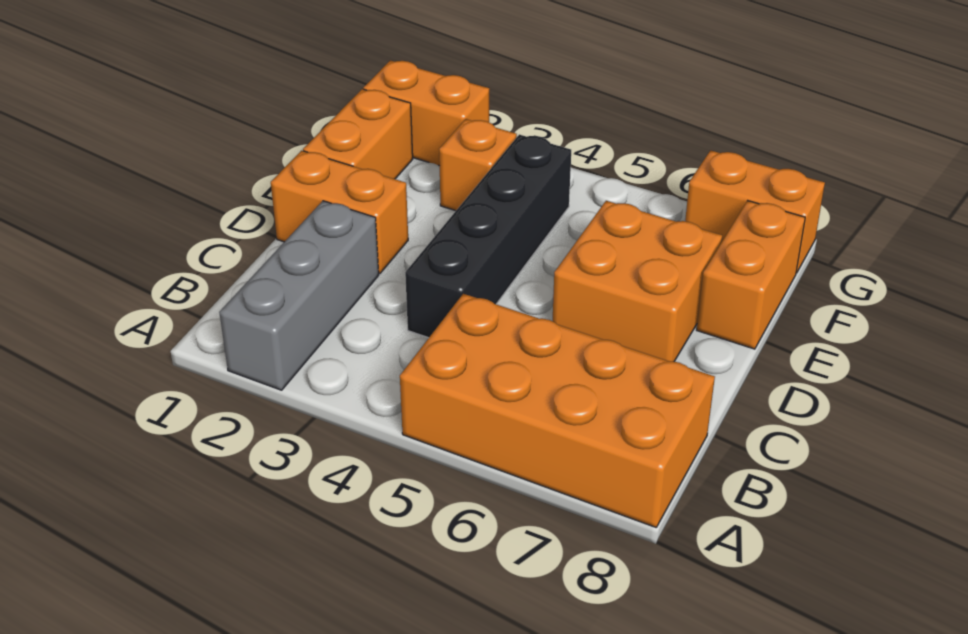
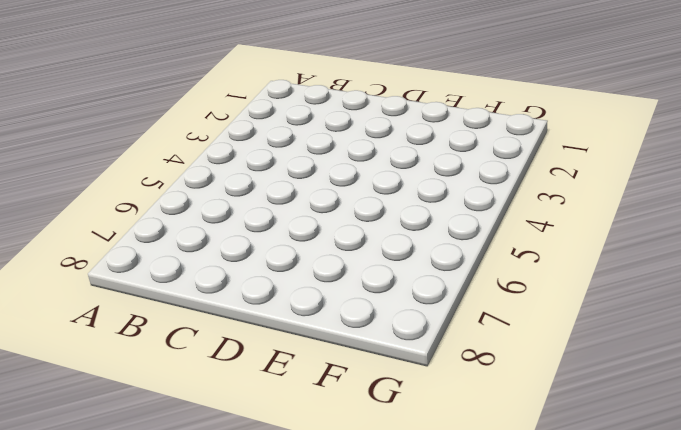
none -> grey 1x3 brick [219,201,379,390]
none -> orange 2x4 brick [400,294,715,527]

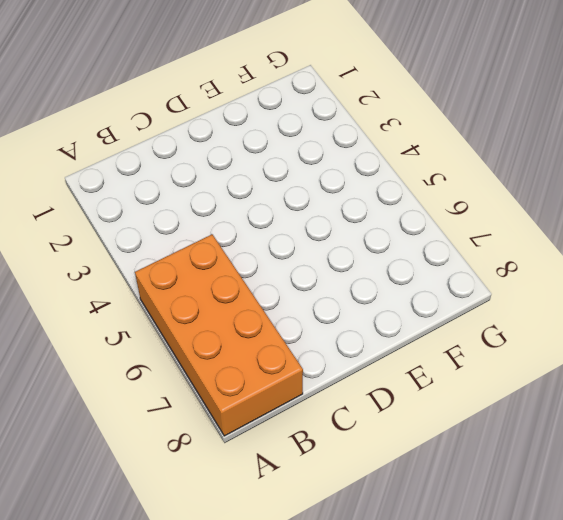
none -> grey 1x3 brick [219,201,379,390]
none -> black 1x4 brick [405,134,571,338]

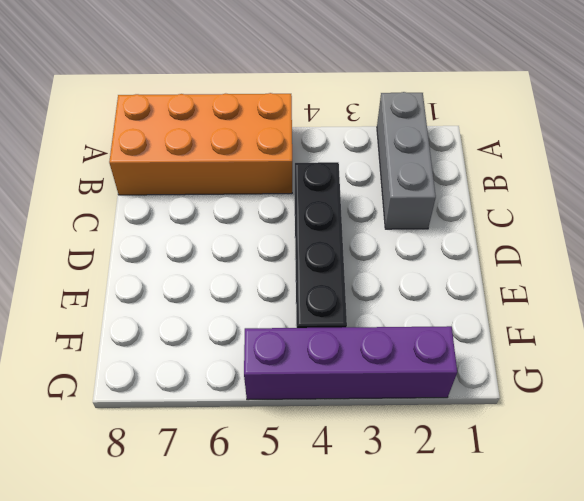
purple 1x4 brick [244,326,457,400] -> orange 1x2 brick [363,60,489,166]
none -> orange 1x2 brick [271,151,408,273]
none -> orange 2x2 brick [553,201,722,361]

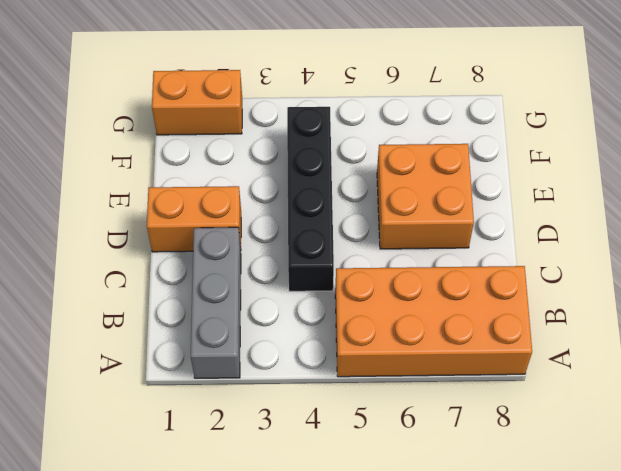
none -> orange 1x2 brick [303,89,413,179]
none -> orange 1x2 brick [697,201,805,349]

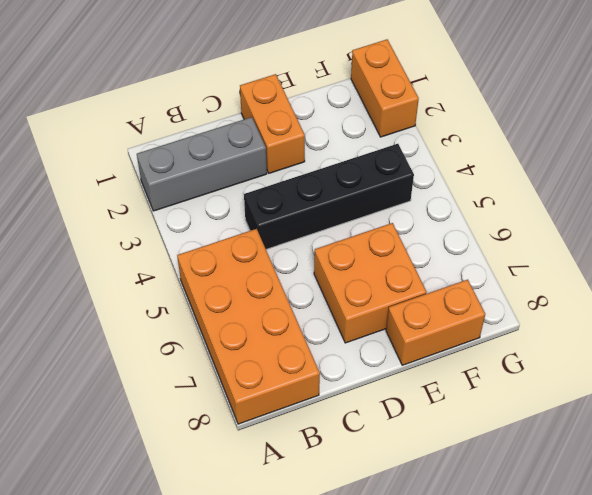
none -> orange 1x2 brick [303,89,413,179]
none -> orange 1x1 brick [439,119,517,211]

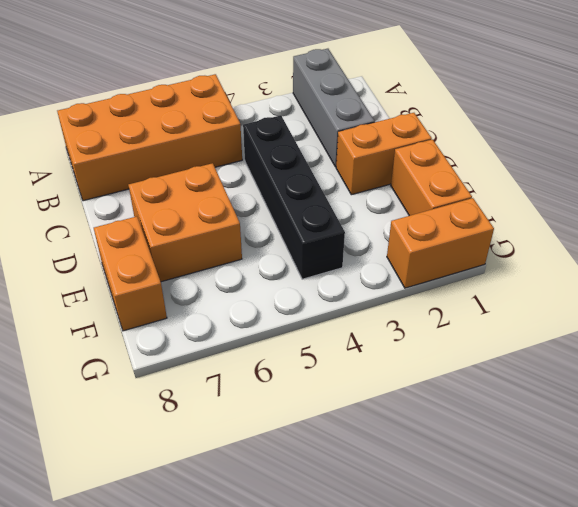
none -> orange 1x1 brick [439,119,517,211]
none -> orange 1x2 brick [685,150,825,273]

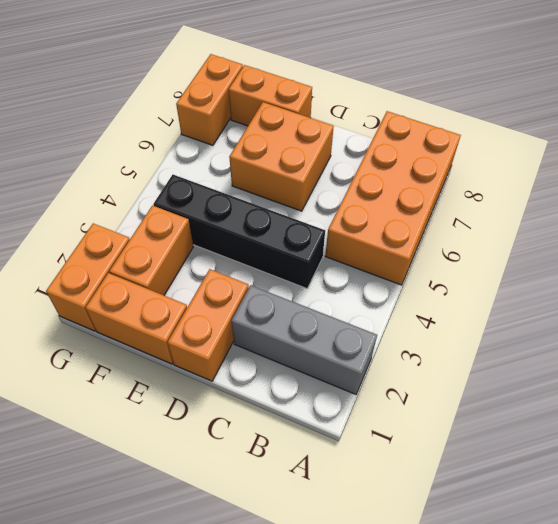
orange 1x2 brick [110,206,193,295] -> orange 1x1 brick [439,119,517,211]

